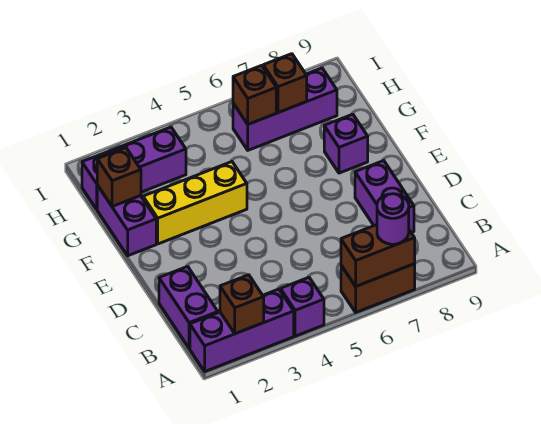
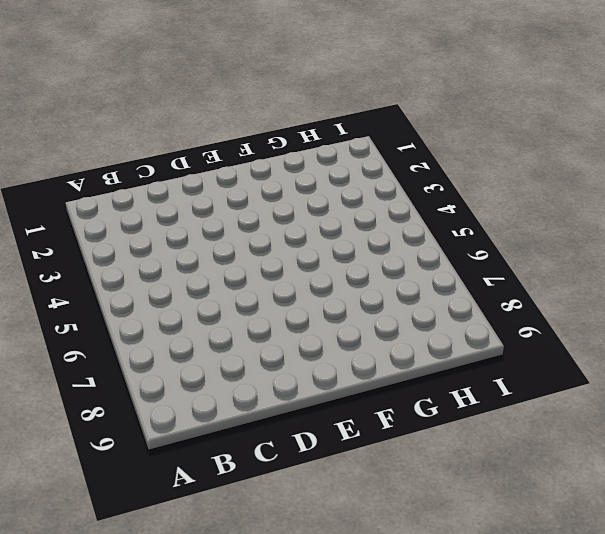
none -> purple 1x3 brick [190,289,294,371]
none -> purple 1x1 brick [280,277,324,336]
none -> brown 1x2 brick [341,264,415,312]

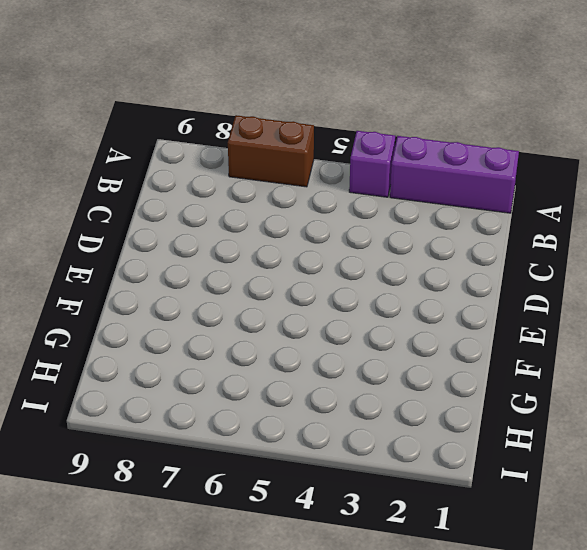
none -> purple 1x2 brick [159,266,218,348]
none -> purple 1x2 brick [355,161,414,232]
none -> purple 1x2 brick [97,185,156,256]

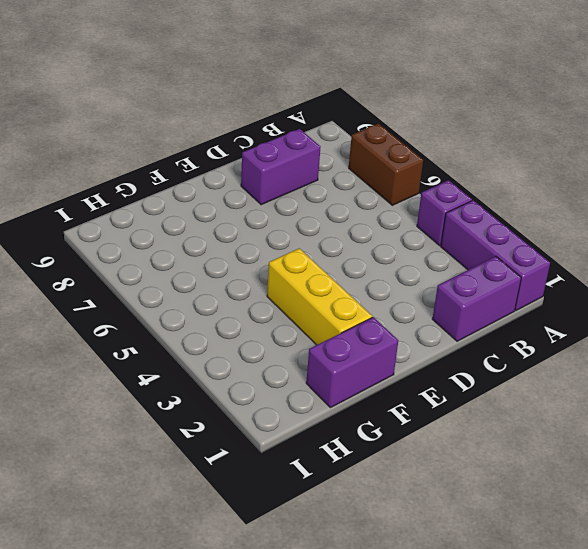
none -> purple 1x1 brick [324,114,368,173]
none -> purple 1x3 brick [82,127,186,209]
none -> purple 1x3 brick [233,68,337,150]

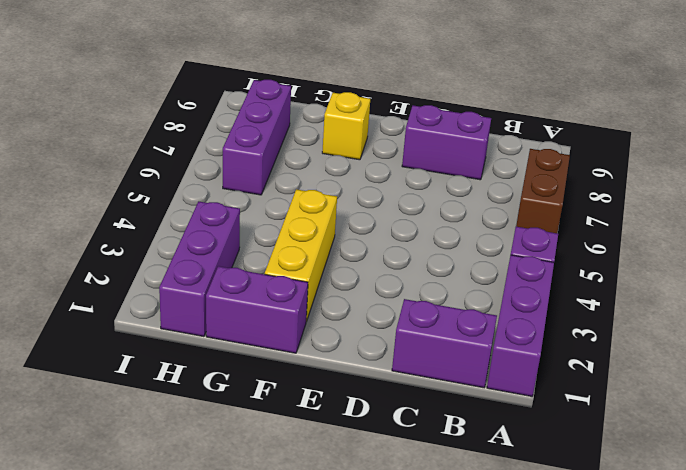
yellow 1x1 brick [322,92,370,160] -> purple 1x1 brick [324,114,368,173]
none -> brown 1x1 brick [220,275,264,334]
none -> brown 1x2 brick [341,225,415,286]
none -> brown 1x1 brick [97,148,141,207]

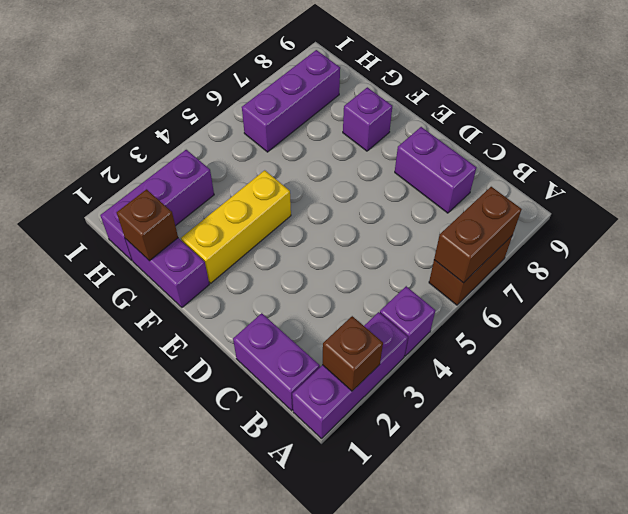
none -> brown 1x1 brick [233,65,276,124]
none -> brown 1x1 brick [263,54,307,113]
none -> purple 1x1 round brick [377,194,409,244]

